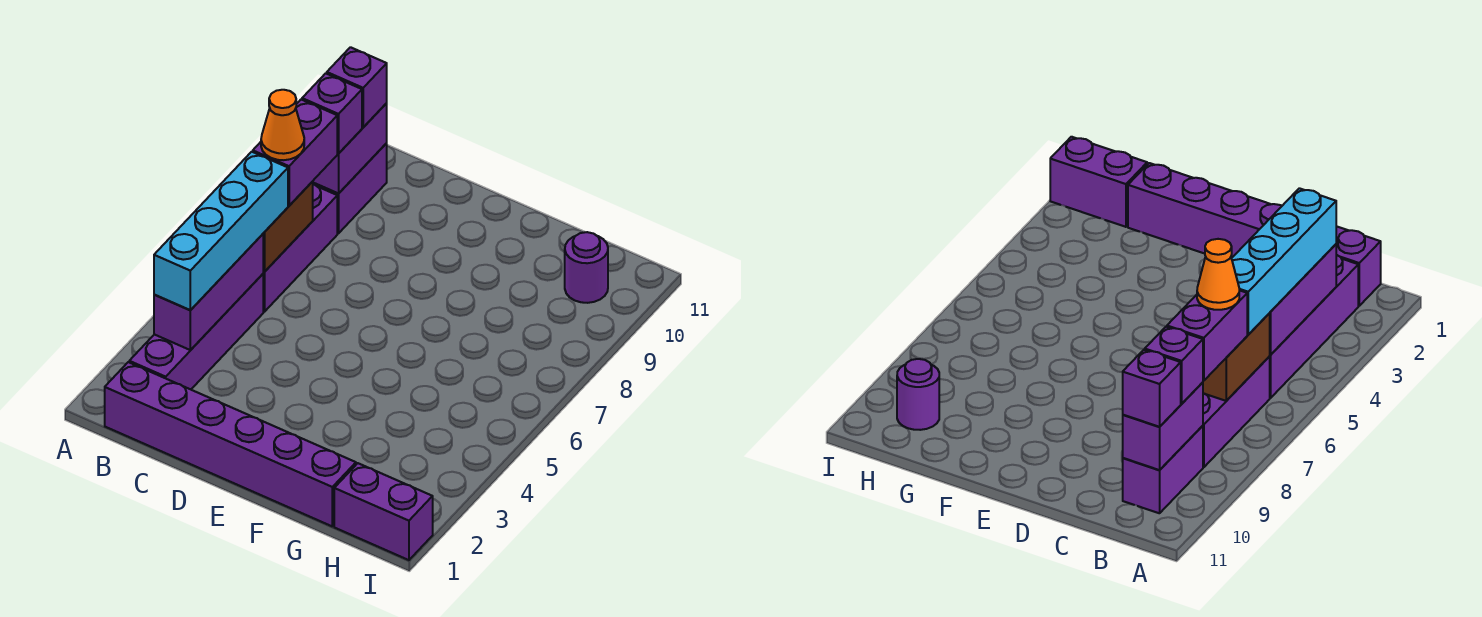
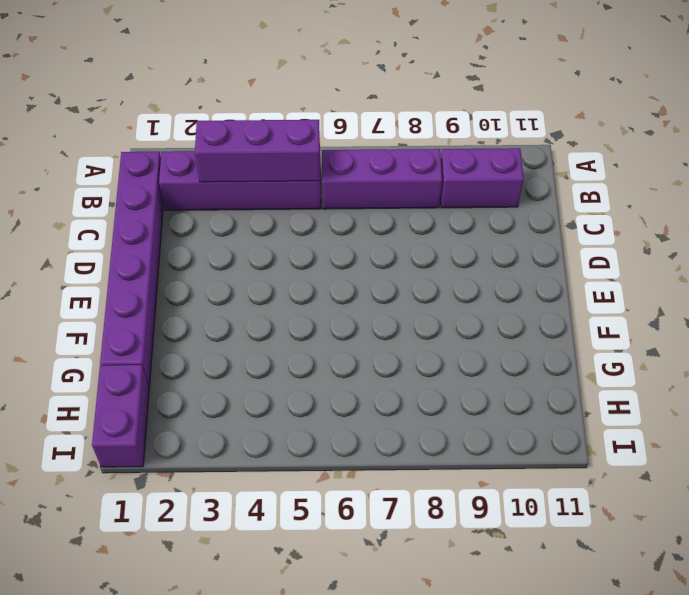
none -> purple 1x1 round brick [565,232,608,303]
none -> brown 1x2 brick [263,182,313,272]
none -> purple 1x2 brick [312,103,387,193]

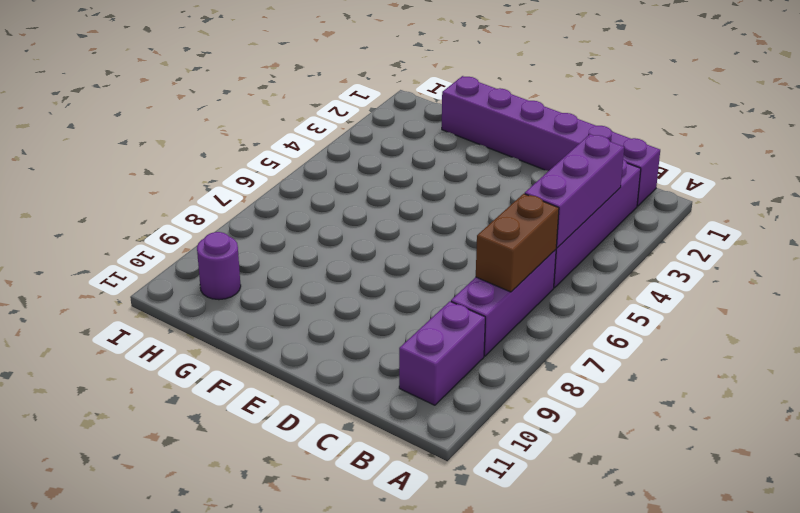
none -> purple 1x2 brick [334,463,433,560]
none -> purple 1x2 brick [312,103,387,193]
none -> cyan 1x4 brick [154,152,288,310]

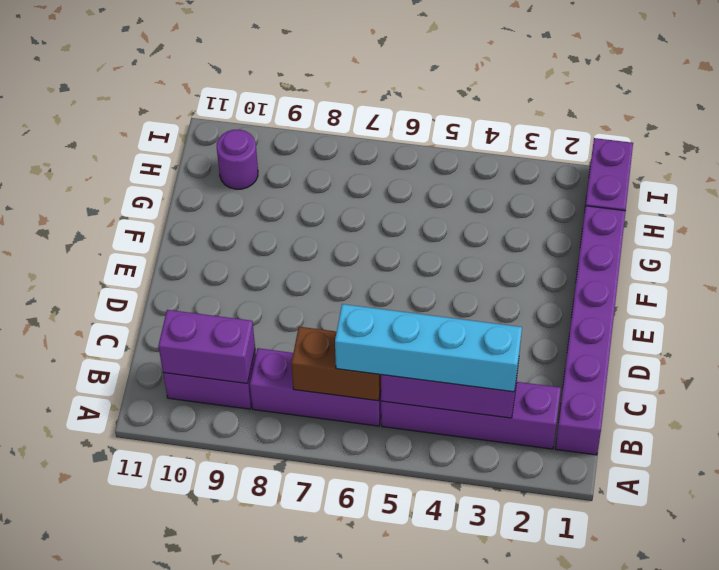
none -> purple 1x2 brick [253,100,338,206]
none -> purple 1x1 brick [302,73,362,153]
none -> purple 1x1 brick [327,47,387,127]

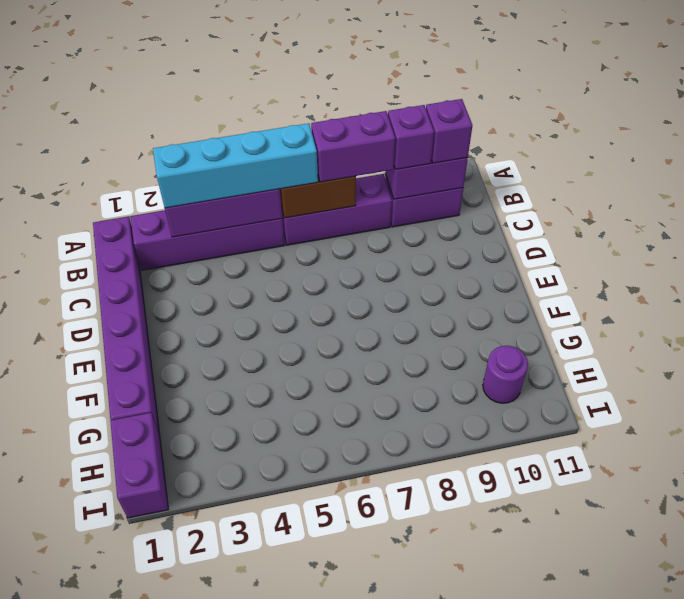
none -> orange 1x1 cone [261,90,304,160]

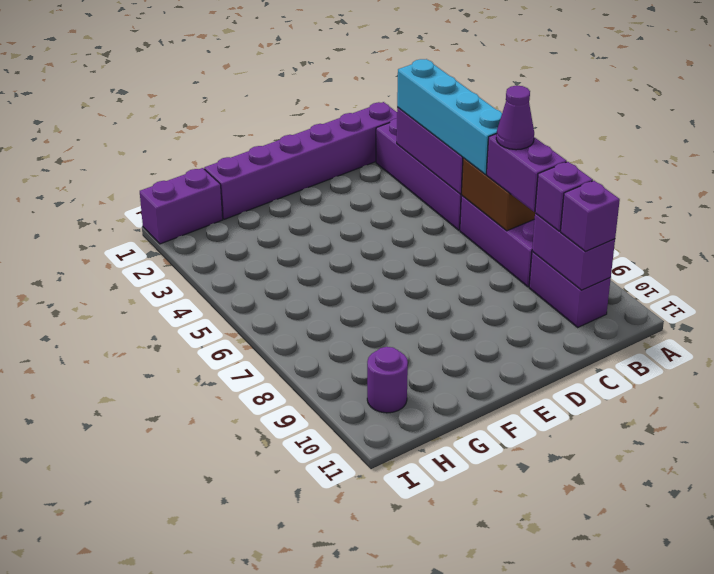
purple 1x1 cone [496,86,534,150] -> orange 1x1 cone [261,90,304,160]

